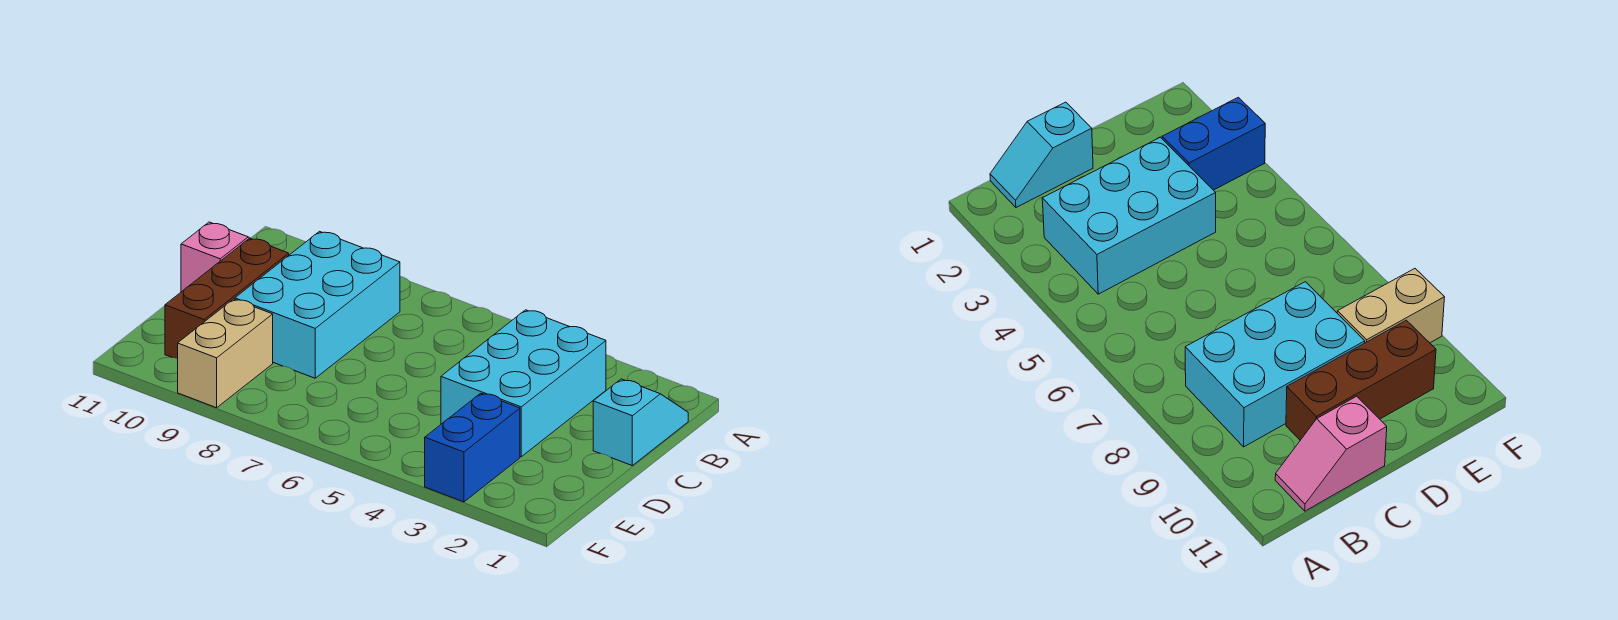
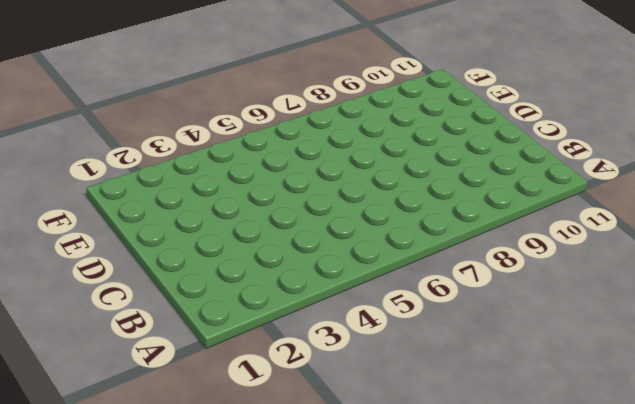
none -> cyan 1x2 slope [593,379,688,465]
none -> cyan 2x3 brick [441,310,606,457]

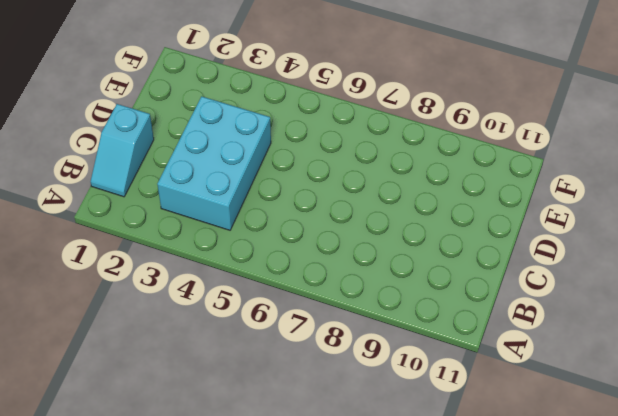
none -> cyan 2x3 brick [235,231,400,378]
none -> pink 1x2 slope [181,222,249,292]

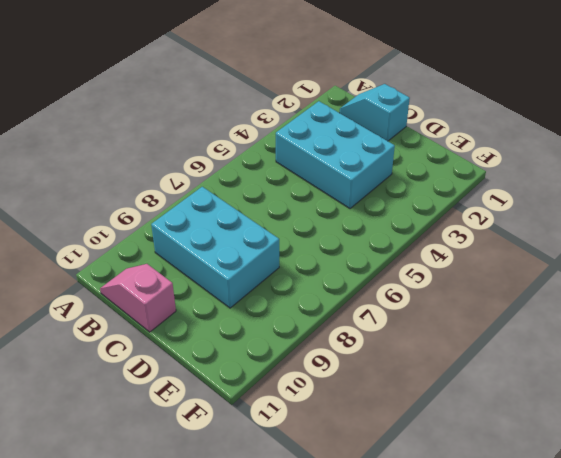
none -> brown 1x3 brick [165,238,289,359]
none -> blue 1x2 brick [425,393,520,502]

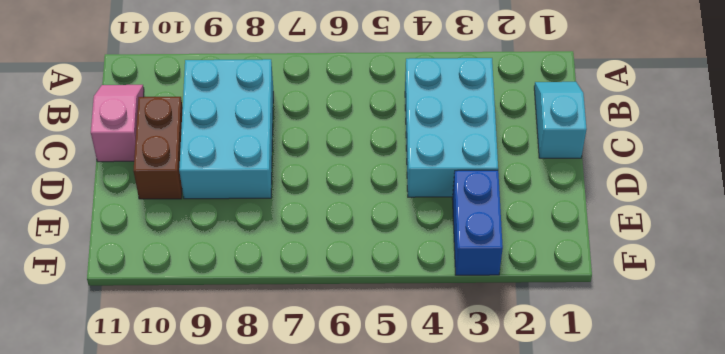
brown 1x2 brick [133,97,183,199] -> brown 1x3 brick [165,238,289,359]
none -> tan 1x2 brick [178,299,273,408]

